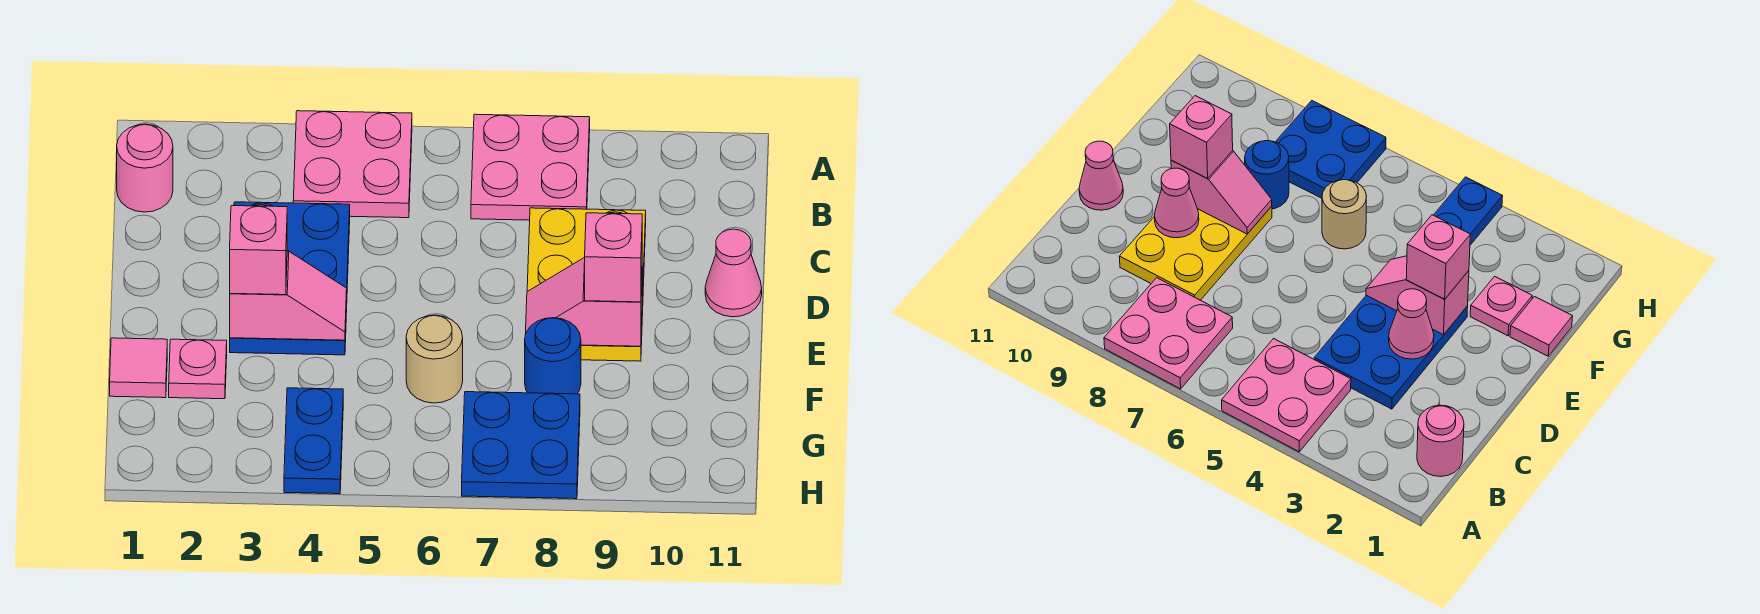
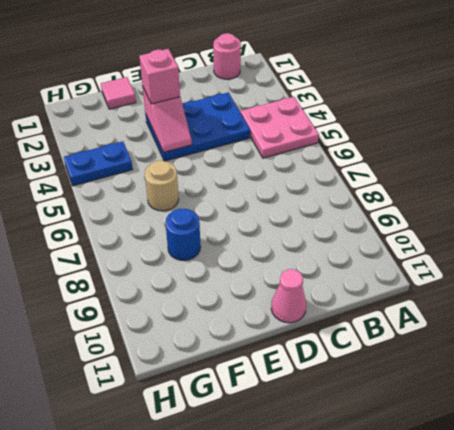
none -> pink 2x2 plate [471,114,590,220]
none -> yellow 2x3 plate [527,208,646,361]
none -> pink 1x1 plate [169,339,227,399]

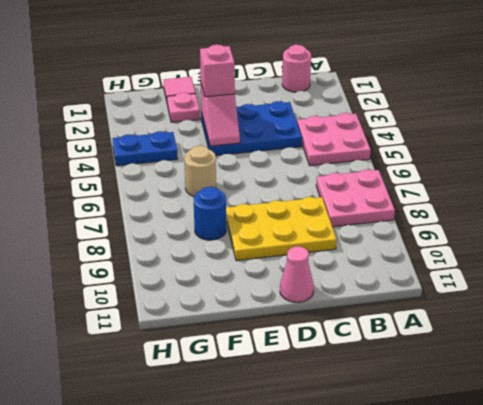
none -> blue 2x2 plate [462,392,580,499]
none -> pink 1x1 cone [1389,289,1434,359]
none -> pink 1x1 cone [1154,168,1199,238]

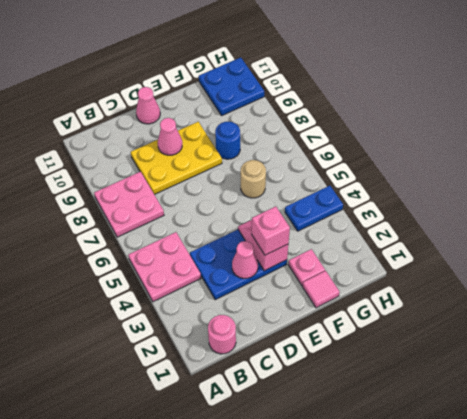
blue 2x2 plate [199,58,264,115] -> blue 2x2 plate moved to [462,392,580,499]
none -> pink 1x2 slope [526,257,642,346]
none -> pink 1x1 brick [585,213,642,302]

